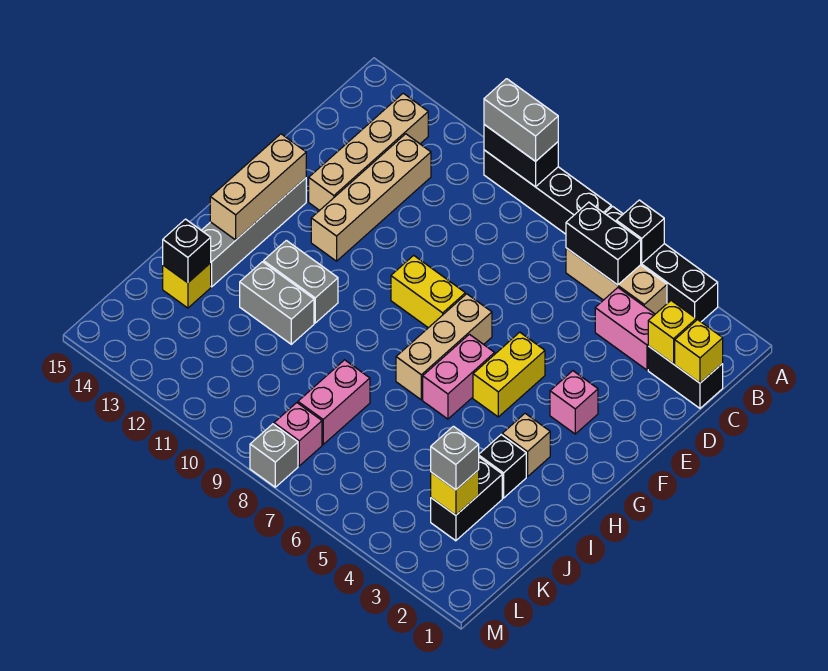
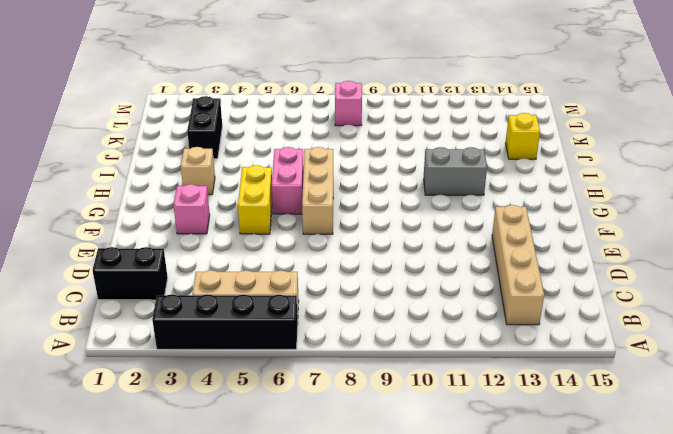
none -> black 1x4 brick [484,150,611,234]
none -> pink 1x2 brick [595,288,655,370]
none -> tan 1x4 brick [311,134,431,261]
none -> yellow 1x2 brick [391,255,465,328]

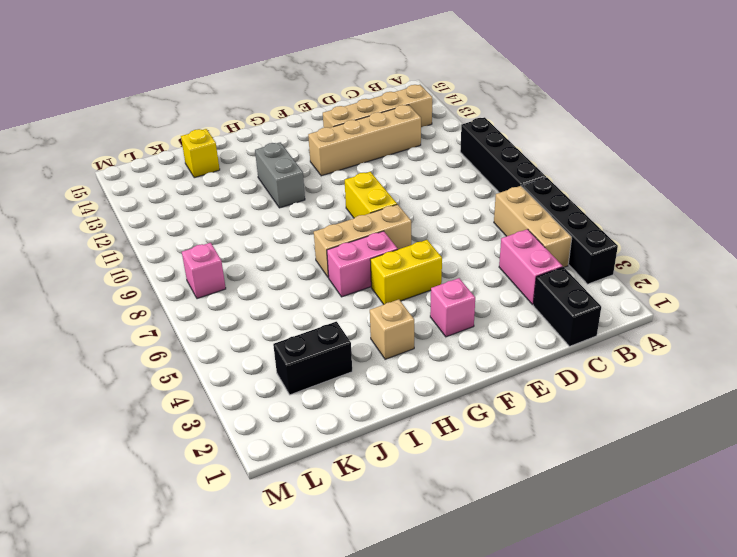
none -> grey 1x4 brick [201,178,306,287]
none -> black 1x1 brick [479,435,526,498]
none -> grey 1x2 brick [240,262,314,344]
none -> pink 1x2 brick [298,360,370,445]

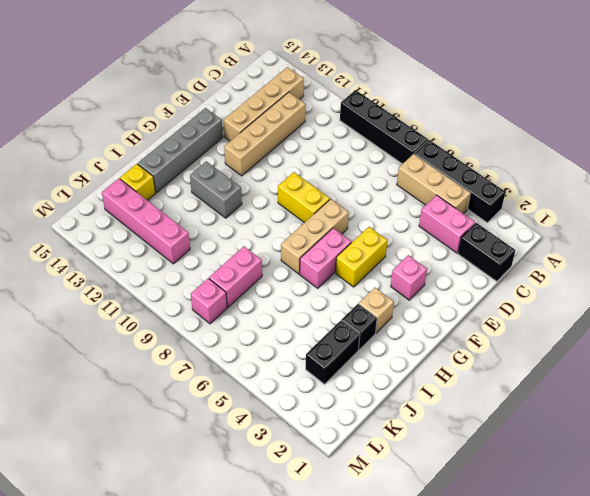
pink 1x4 brick [102,179,190,264] -> none
none -> grey 1x2 brick [240,262,314,344]
none -> grey 1x1 brick [250,424,298,487]
none -> black 1x1 brick [616,200,664,264]
none -> black 1x2 brick [484,125,558,187]

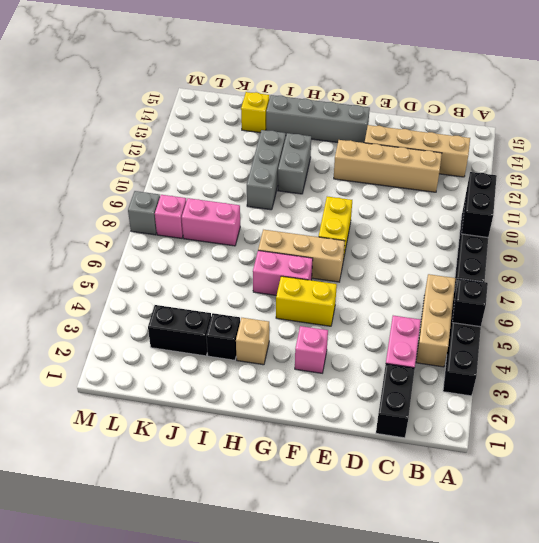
grey 1x3 brick [247,130,286,210] -> grey 1x2 brick [240,262,314,344]
none -> black 1x2 brick [566,202,641,285]
none -> yellow 1x1 brick [675,320,723,383]
none -> yellow 1x1 brick [648,301,696,364]
none -> tan 1x3 brick [210,134,306,240]

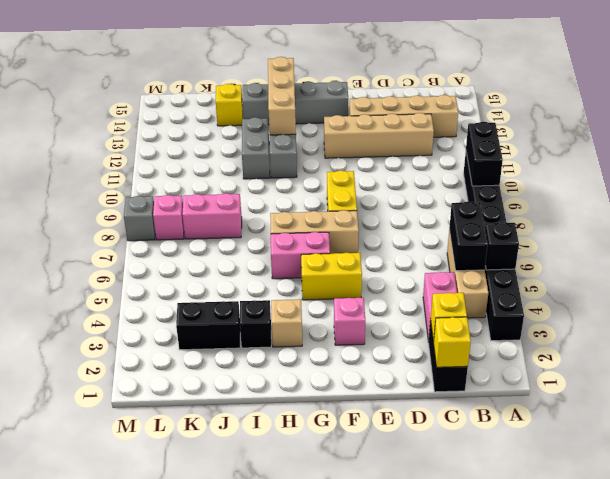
tan 1x3 brick [268,57,296,135] -> tan 1x3 brick turned to [210,134,306,240]
none -> black 1x1 brick [163,219,211,283]
none -> yellow 1x1 brick [431,470,479,515]
none -> grey 1x2 brick [484,79,558,161]
none -> grey 1x1 brick [431,426,479,490]

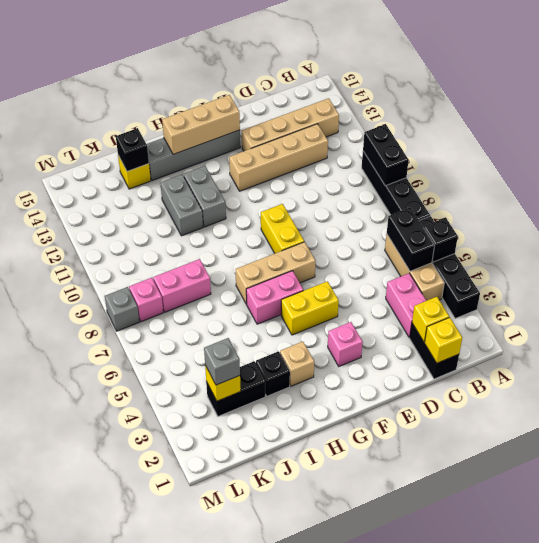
none -> grey 1x2 brick [484,79,558,161]

